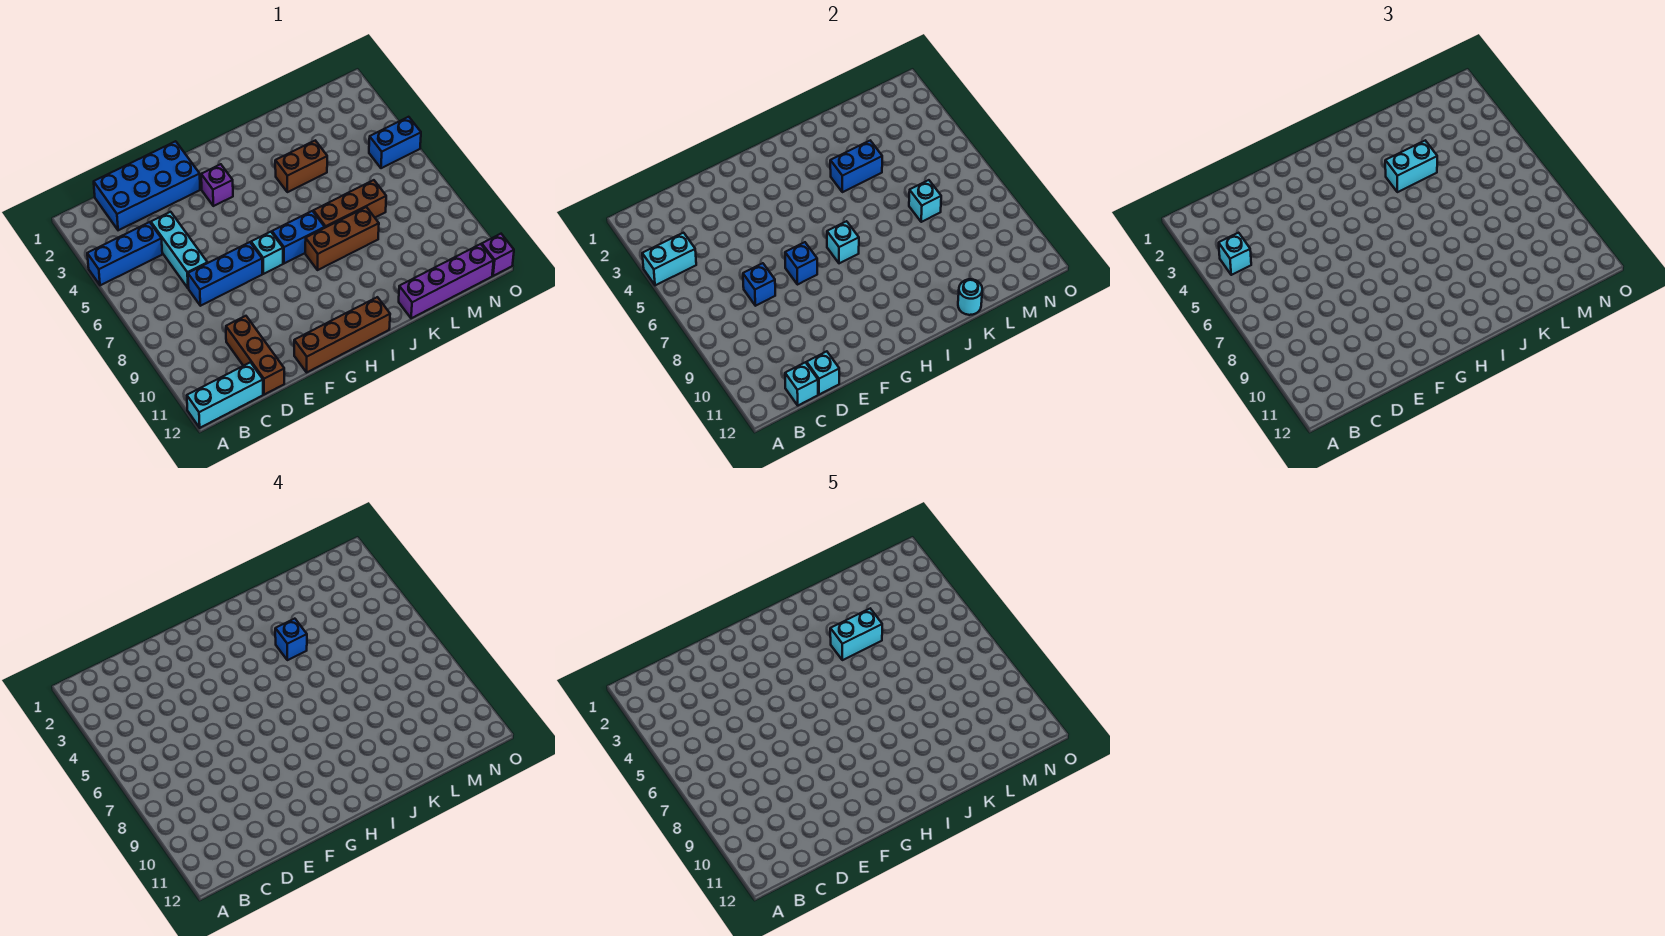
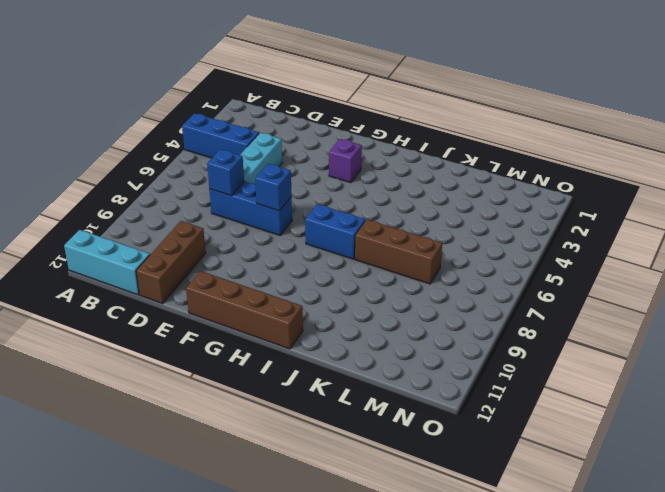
none -> blue 2x4 brick [94,141,200,230]
none -> cyan 1x1 brick [251,232,283,274]
none -> brown 1x3 brick [305,207,379,270]

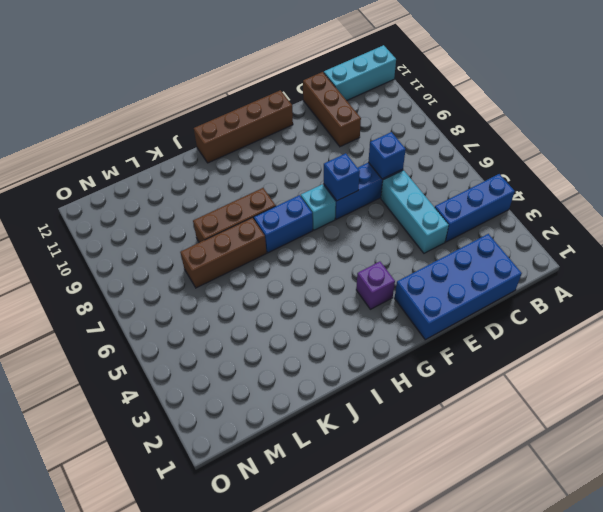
none -> brown 1x2 brick [275,141,327,192]
none -> purple 1x4 brick [399,244,494,318]
none -> blue 1x2 brick [369,117,421,168]

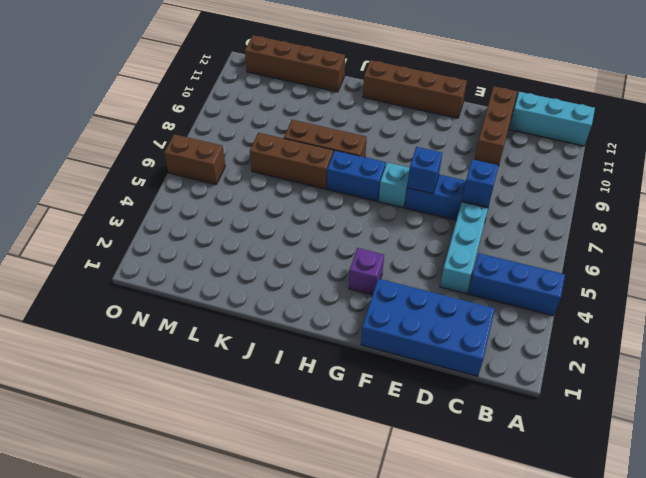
brown 1x4 brick [245,35,345,92] -> purple 1x4 brick [399,244,494,318]
brown 1x2 brick [164,134,225,185] -> brown 1x2 brick moved to [275,141,327,192]
none -> blue 1x2 brick [369,117,421,168]
none -> purple 1x1 brick [482,234,514,276]
none -> cyan 1x2 brick [642,233,696,285]

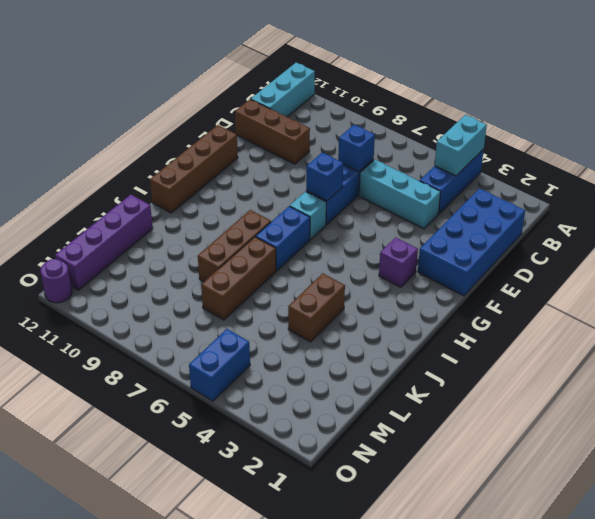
purple 1x1 round brick [41,259,72,303] -> purple 1x1 brick [482,234,514,276]
none -> cyan 1x1 brick [785,362,818,405]
none -> cyan 1x1 brick [807,351,839,395]
none -> cyan 1x1 brick [827,221,859,263]

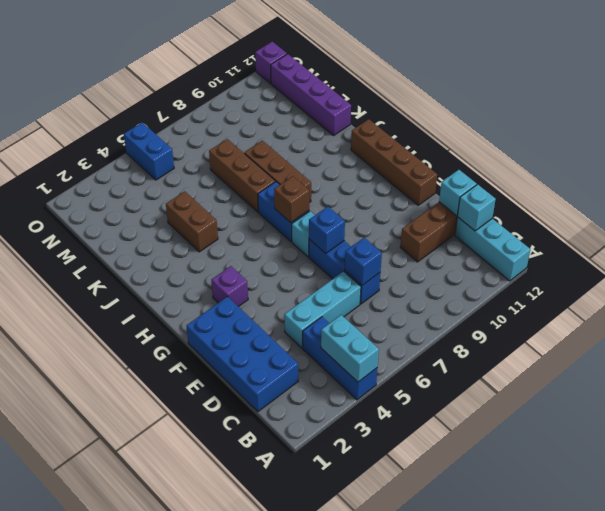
brown 1x1 brick [274,176,309,223] -> cyan 1x1 brick [827,221,859,263]
none -> blue 1x2 brick [830,141,882,192]
none -> cyan 1x1 round brick [958,279,982,315]
none -> cyan 1x1 brick [909,180,941,222]

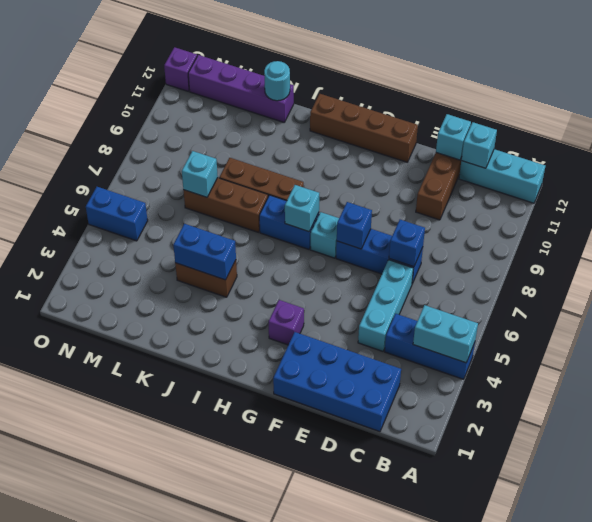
none -> cyan 1x1 brick [1219,233,1251,275]
none -> cyan 1x2 brick [1385,141,1437,192]
none -> blue 1x1 brick [275,619,307,660]

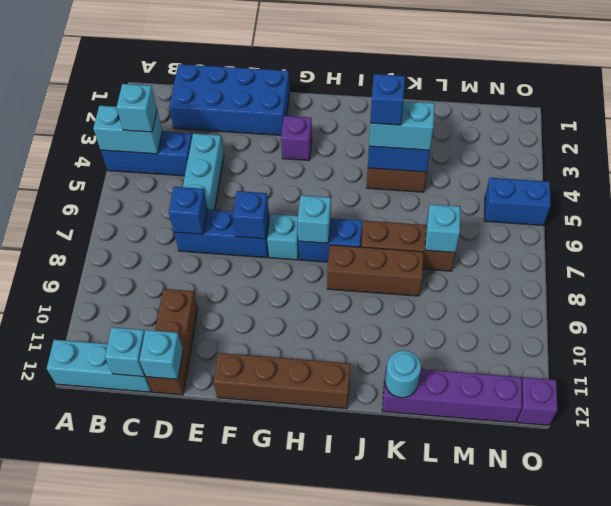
none -> cyan 1x2 brick [830,609,882,660]

